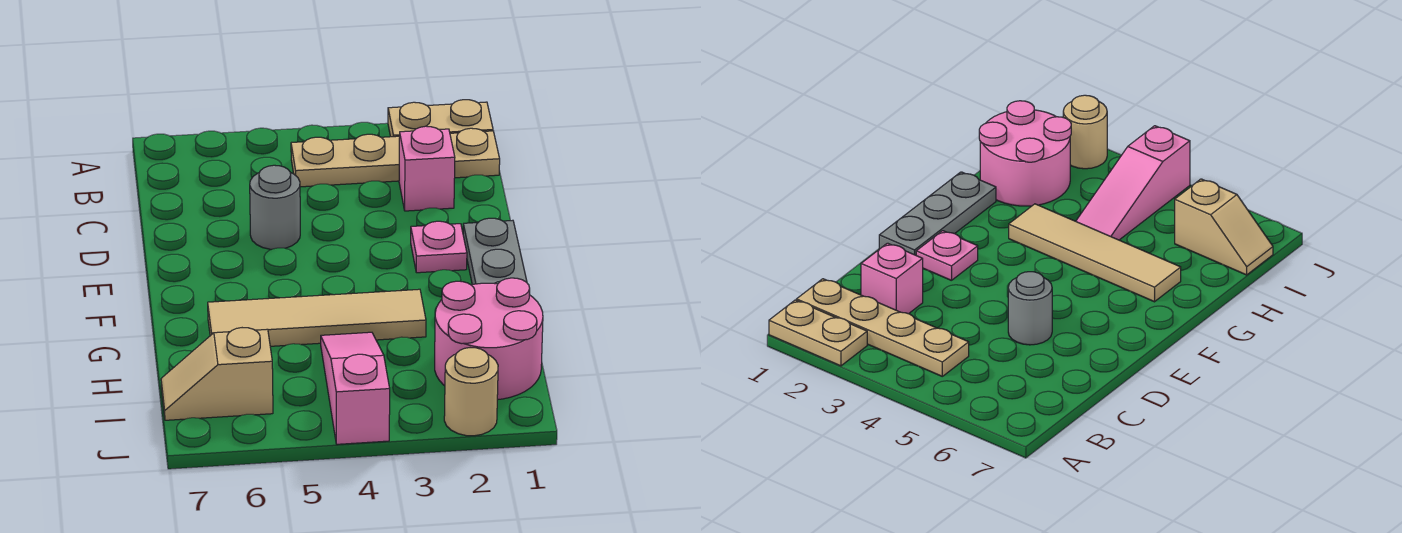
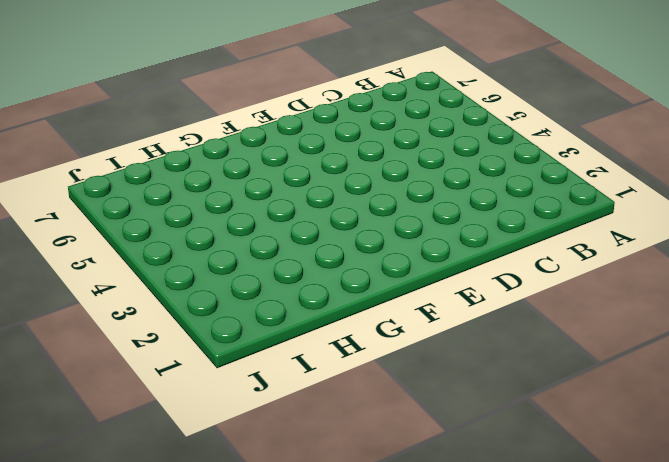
none -> tan 1x2 plate [388,100,493,137]
none -> tan 1x4 plate [291,128,500,187]

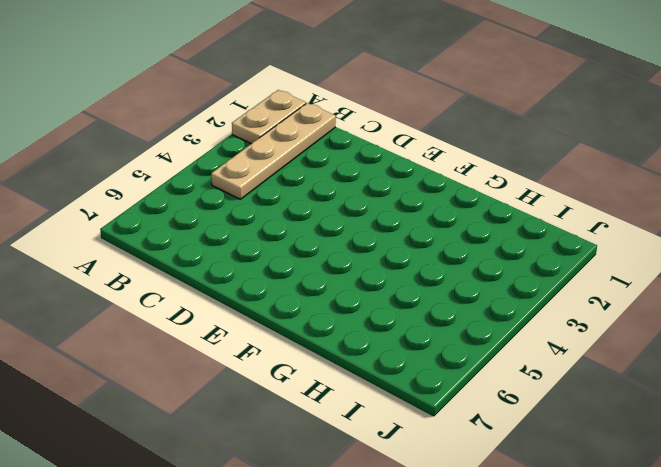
none -> pink 1x1 brick [399,126,455,211]
none -> grey 1x1 round brick [250,165,300,249]

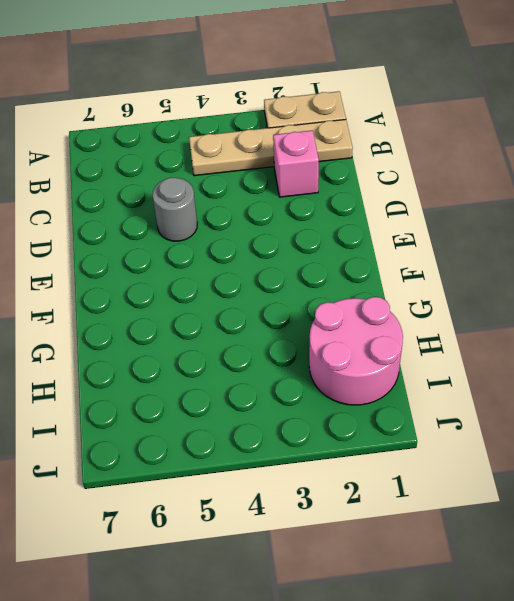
none -> grey 1x3 plate [463,218,527,285]
none -> pink 1x1 plate [411,221,467,273]

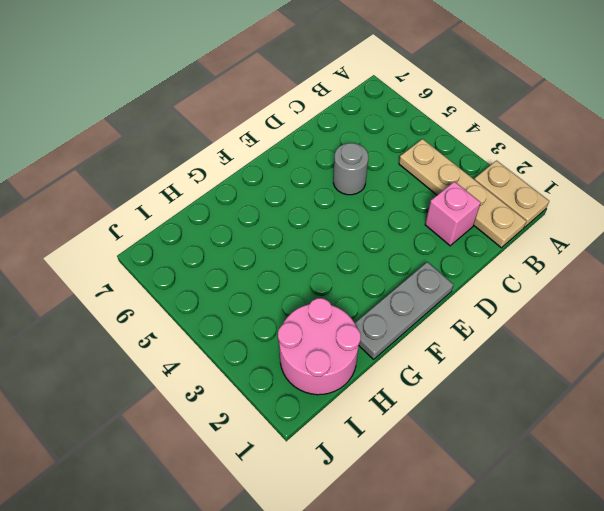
none -> pink 1x1 plate [411,221,467,273]
none -> tan 1x4 tile [208,289,426,346]

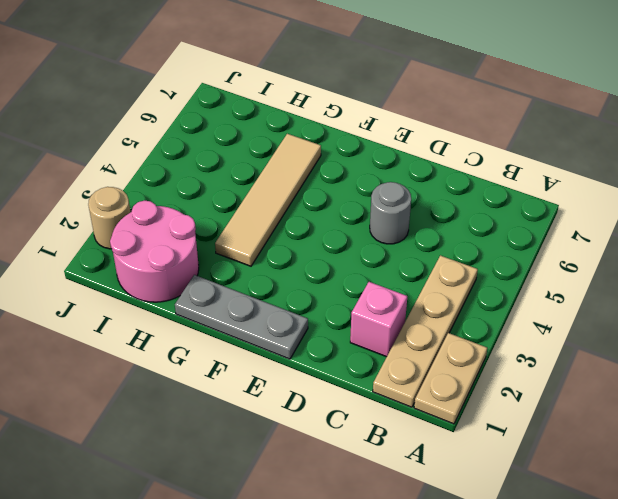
none -> pink 1x1 plate [411,221,467,273]
none -> pink 1x3 slope [321,332,390,444]

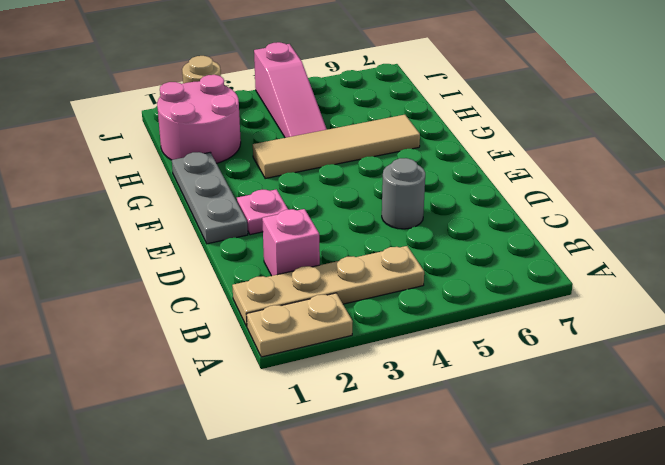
none -> tan 1x2 slope [161,328,273,420]

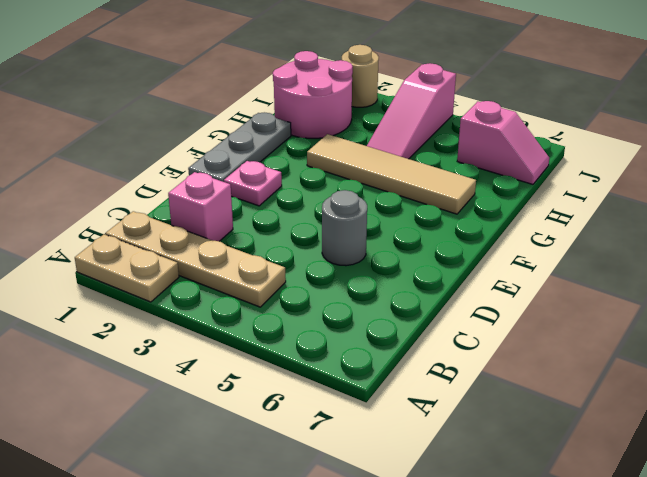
pink 1x2 slope [457,101,549,184] -> tan 1x2 slope [161,328,273,420]

